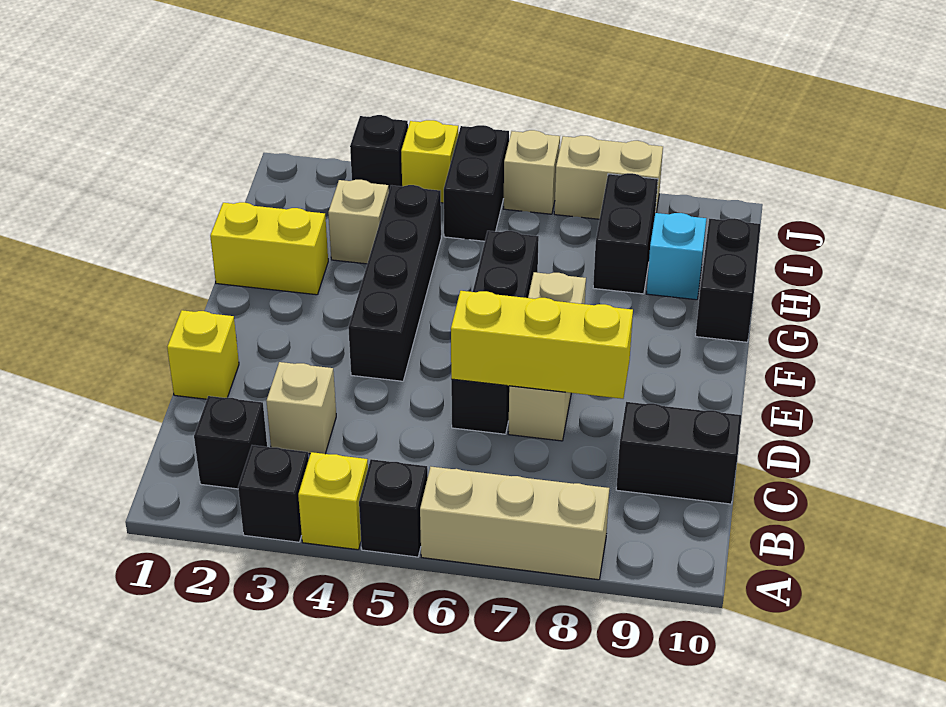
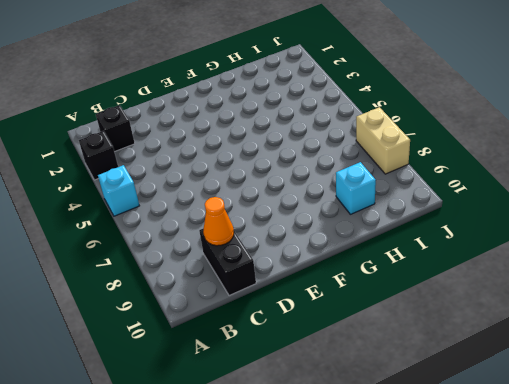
cyan 1x1 brick [98,165,139,216] -> black 1x1 brick [359,459,428,557]
orange 1x1 cone [203,197,234,246] -> none
none -> yellow 1x1 brick [298,452,368,550]
none -> tan 1x3 brick [420,467,609,580]
none -> tan 1x1 brick [266,362,336,454]

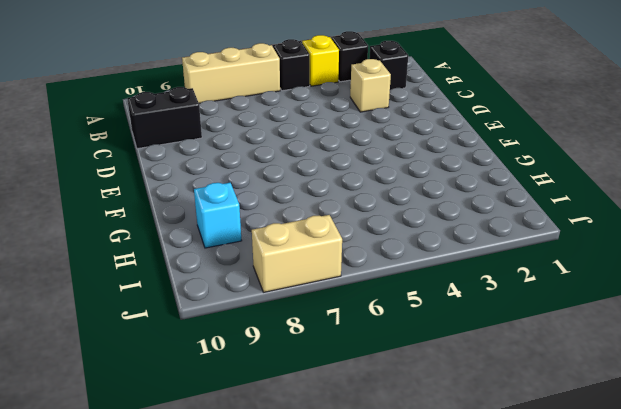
none -> yellow 1x1 brick [167,310,239,399]
none -> black 1x4 brick [451,231,539,434]
none -> tan 1x3 brick [508,272,586,441]

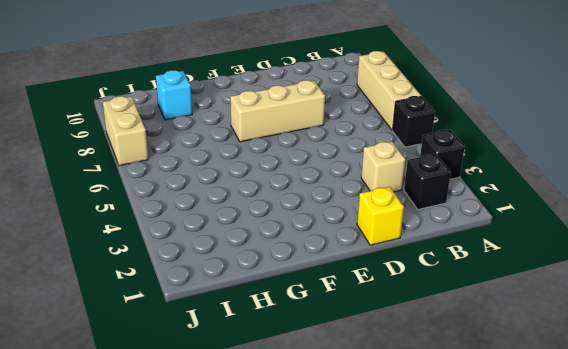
none -> yellow 1x1 brick [298,452,368,550]
none -> black 1x2 brick [616,402,742,504]
none -> black 1x4 brick [451,231,539,434]

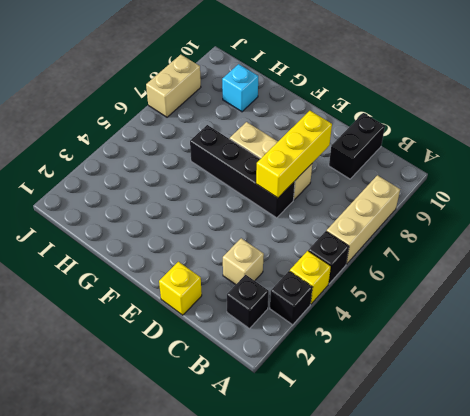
none -> black 1x4 brick [348,185,441,381]
none -> yellow 1x2 brick [210,202,328,295]
none -> black 1x2 brick [696,218,761,342]

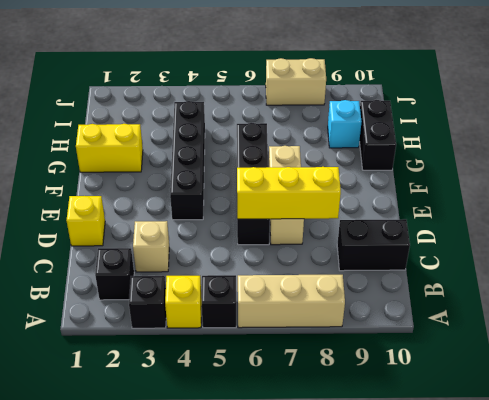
none -> tan 1x1 brick [328,180,389,264]
none -> black 1x2 brick [593,173,658,294]
none -> black 1x2 brick [444,125,509,241]

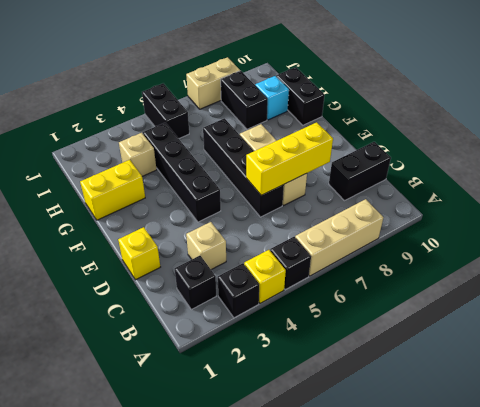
none -> black 1x1 brick [350,115,408,190]
none -> yellow 1x1 brick [401,120,458,203]
none -> tan 1x1 brick [504,130,560,214]

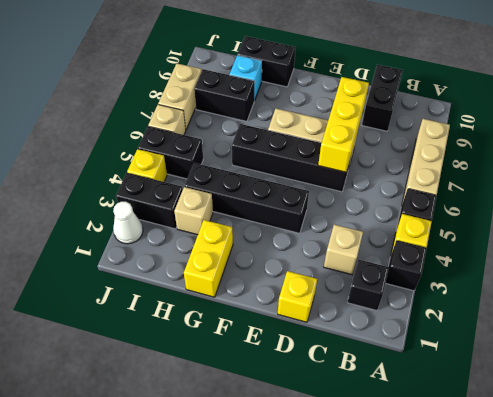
black 1x2 brick [116,173,183,229] -> black 1x1 brick [350,115,408,190]
white 1x1 cone [113,202,143,244] -> none

